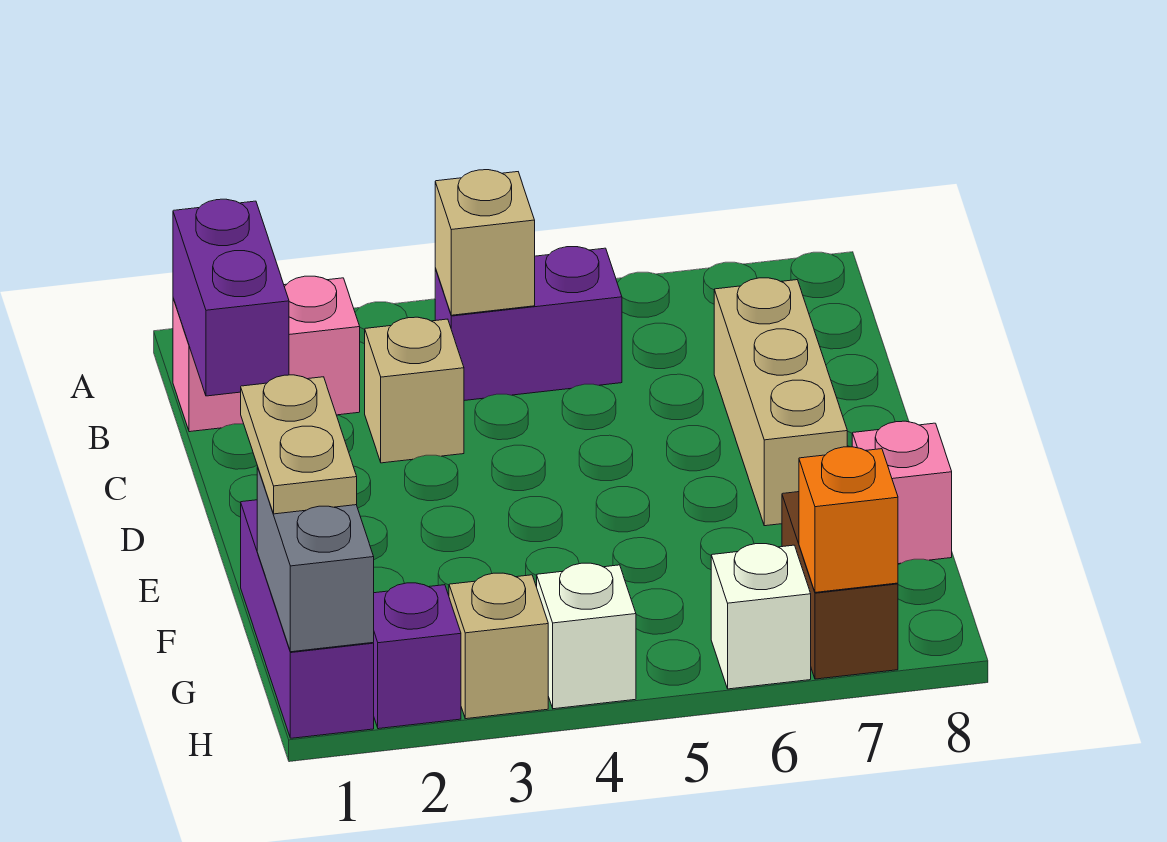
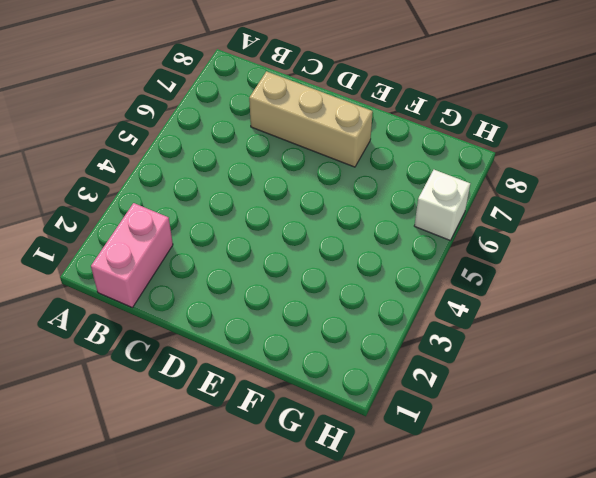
none -> purple 1x2 brick [435,247,622,401]
none -> tan 1x1 brick [365,317,464,463]
none -> purple 1x3 brick [241,500,374,738]

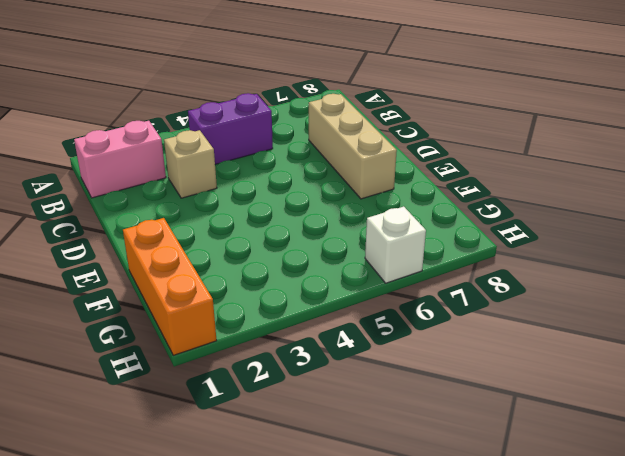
orange 1x3 brick [123,218,217,355] -> purple 1x3 brick [241,500,374,738]
none -> pink 1x1 brick [852,421,952,564]
none -> brown 1x2 brick [782,492,898,679]
none -> purple 1x1 brick [373,583,461,729]

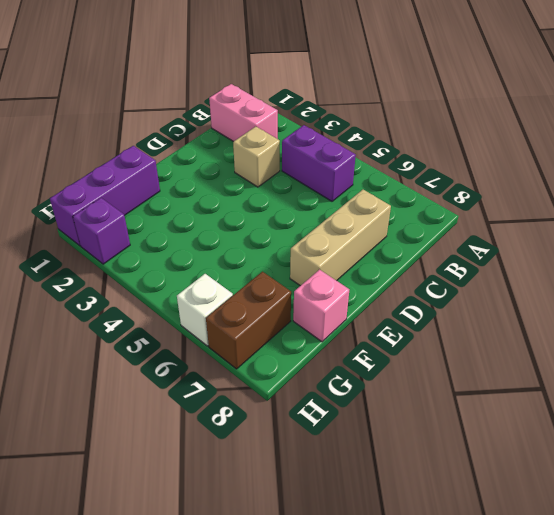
none -> tan 1x1 brick [449,573,548,719]
none -> white 1x1 brick [537,563,636,709]
none -> purple 1x2 brick [173,199,289,396]

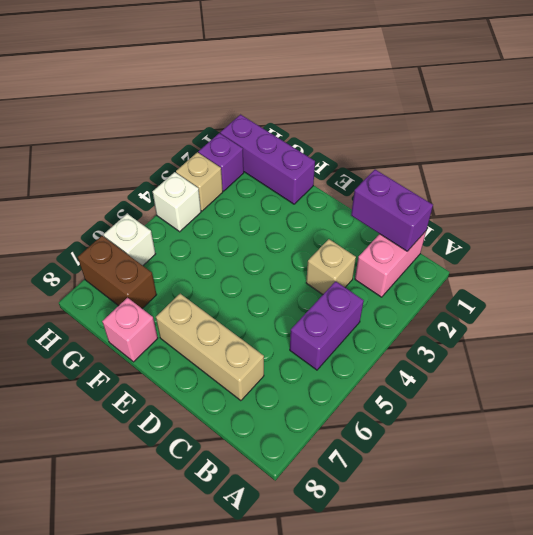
none -> tan 1x1 brick [435,170,535,315]
none -> grey 1x2 brick [257,467,374,652]
none -> orange 1x1 brick [799,447,898,592]

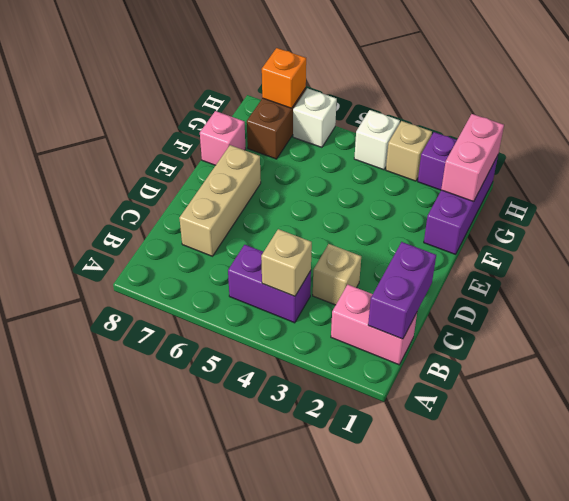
pink 1x2 brick [441,114,504,202] -> grey 1x2 brick [257,467,374,652]
none -> tan 1x2 plate [241,375,357,514]

